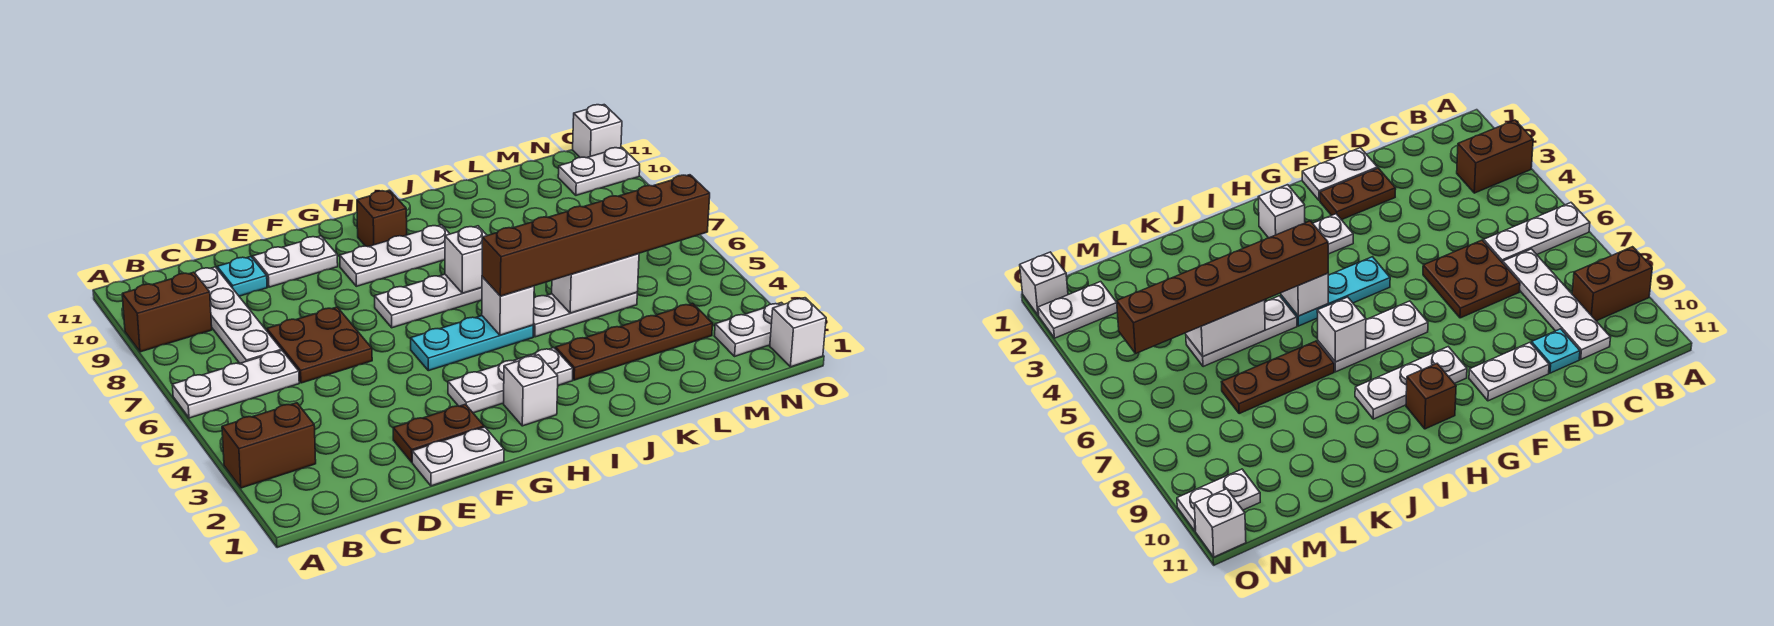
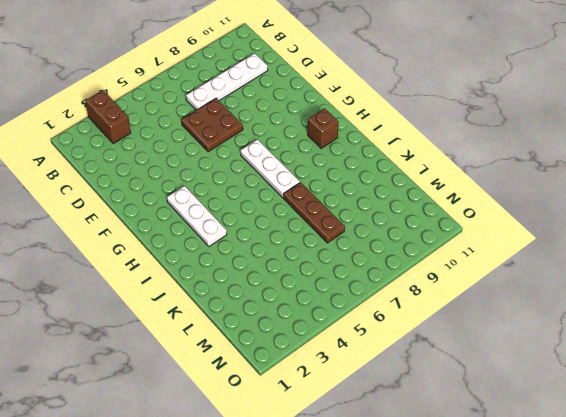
none -> white 1x3 plate [172,351,299,418]
none -> brown 1x2 brick [122,272,212,352]
none -> cyan 1x1 plate [217,257,267,296]

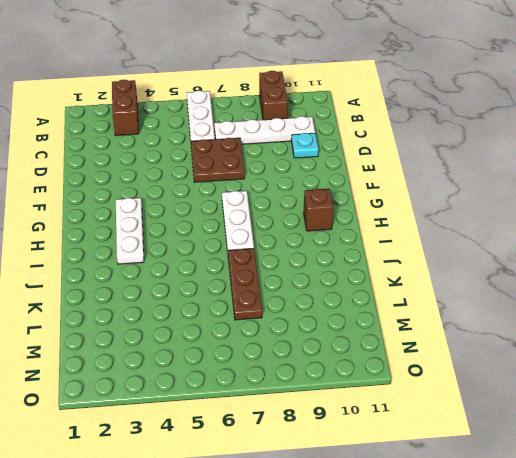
none -> white 1x2 plate [412,427,504,486]
none -> brown 1x2 plate [393,404,484,462]
none -> white 1x2 plate [253,236,338,287]

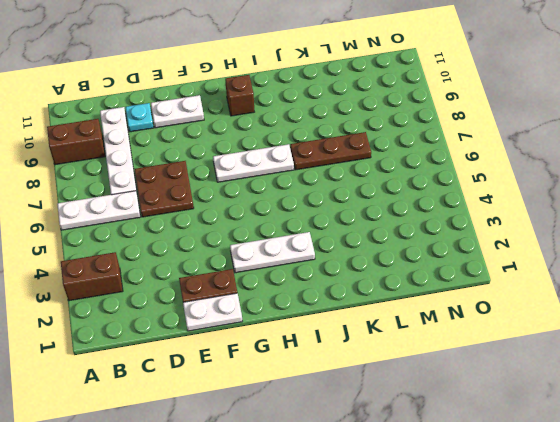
none -> cyan 1x3 plate [411,316,533,371]
none -> white 1x3 plate [340,225,450,286]
none -> white 1x1 brick [504,355,558,426]

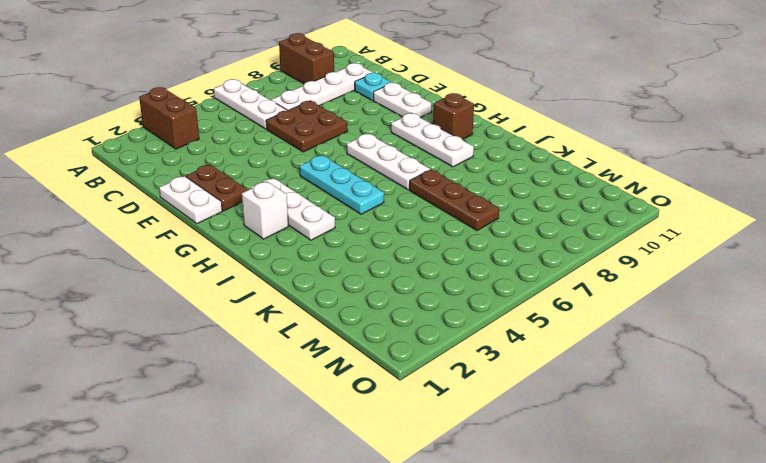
none -> brown 1x4 plate [556,303,713,380]
none -> white 1x3 plate [533,292,637,337]
none -> white 1x2 plate [715,303,783,356]

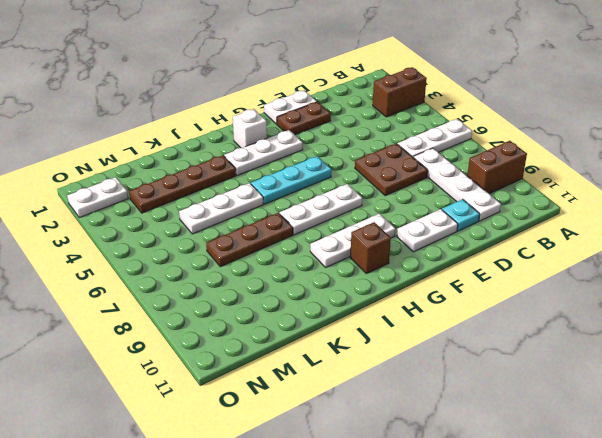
none -> white 1x2 plate [558,147,640,195]
none -> white 1x1 brick [770,298,826,367]
none -> white 1x1 brick [573,105,622,158]

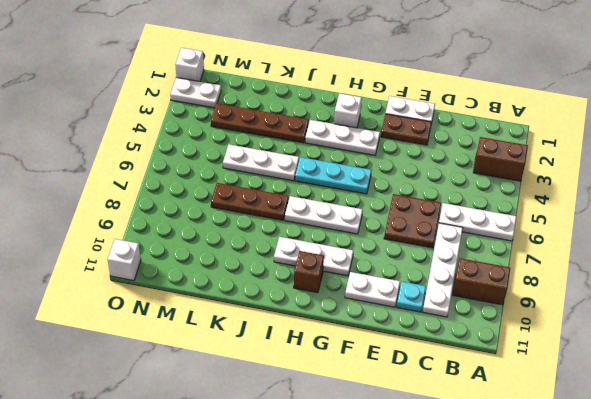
none -> white 1x2 plate [558,147,640,195]
none -> white 1x1 brick [482,277,534,335]
none -> white 1x1 brick [445,226,487,293]

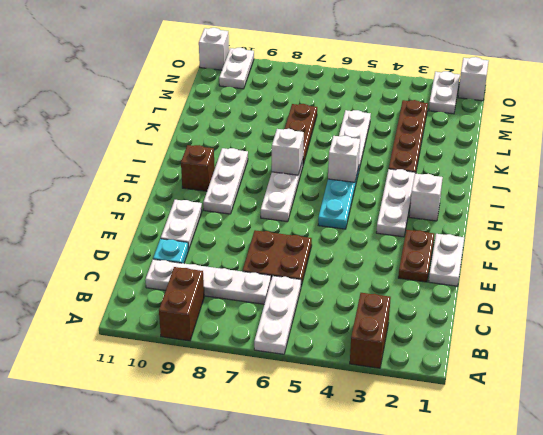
none -> white 1x2 brick [552,254,639,313]
none -> brown 1x6 brick [482,175,710,296]

